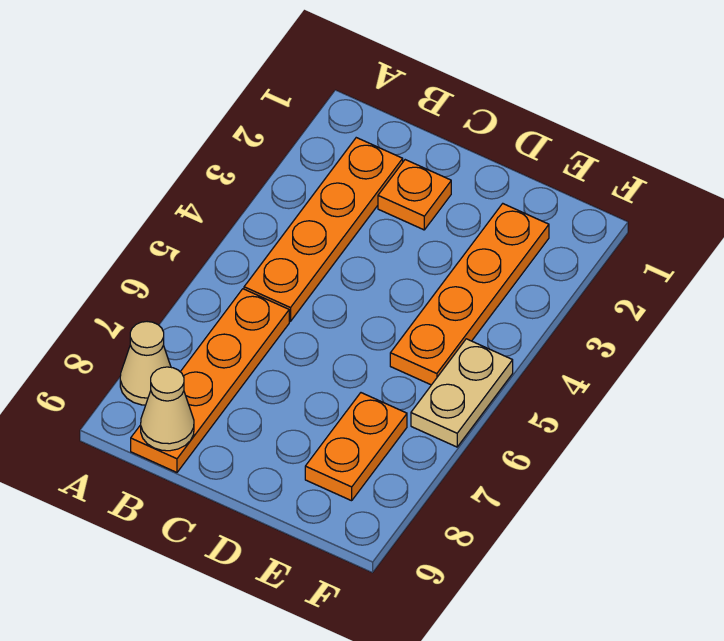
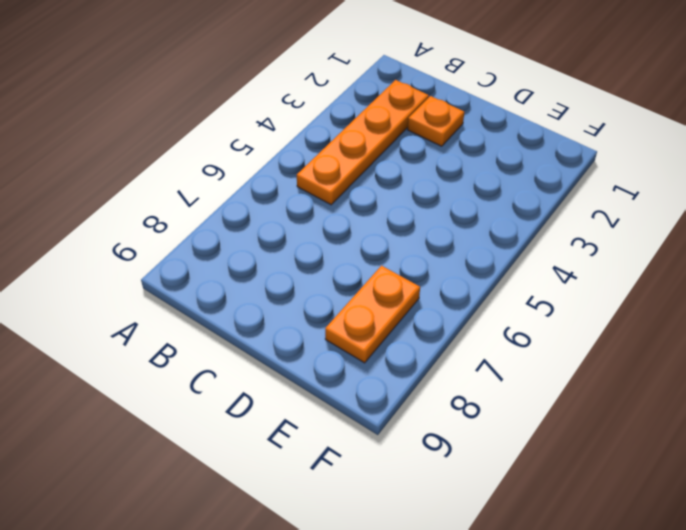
none -> tan 1x1 cone [120,322,171,405]
none -> orange 1x4 plate [131,289,289,472]

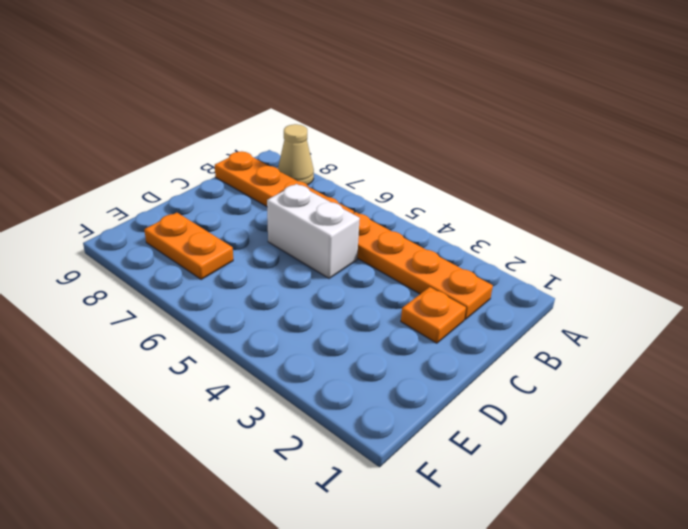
white 1x2 brick [267,184,360,278] -> none
none -> orange 1x4 plate [390,204,549,385]
none -> tan 1x2 plate [411,339,513,447]

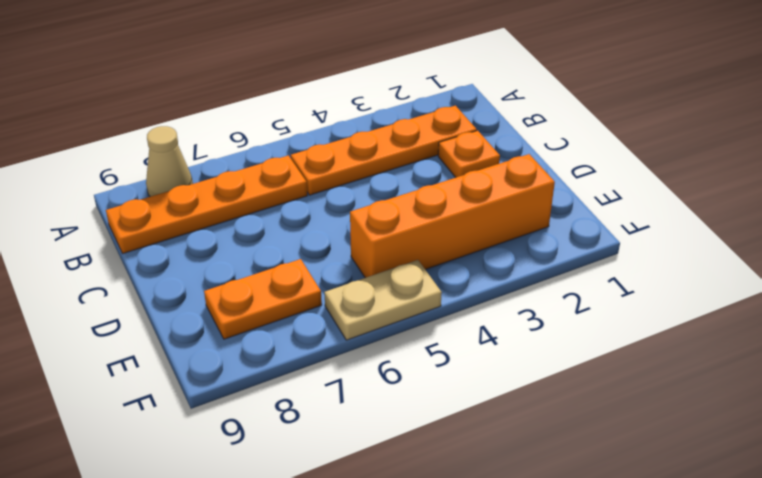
orange 1x4 brick [350,154,555,278] -> orange 1x4 plate [390,204,549,385]
none -> tan 1x1 cone [141,367,194,451]

